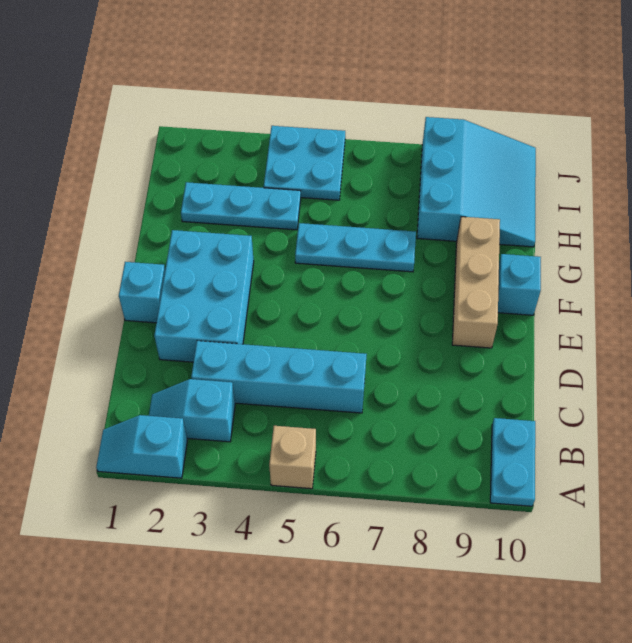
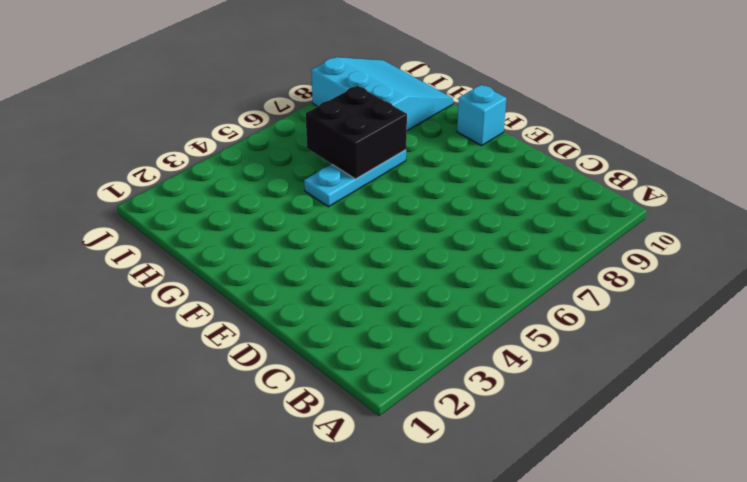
black 2x2 brick [306,86,407,179] -> none
none -> cyan 1x2 slope [96,415,187,478]
none -> tan 1x1 brick [269,426,316,489]
none -> cyan 1x2 plate [490,418,535,506]

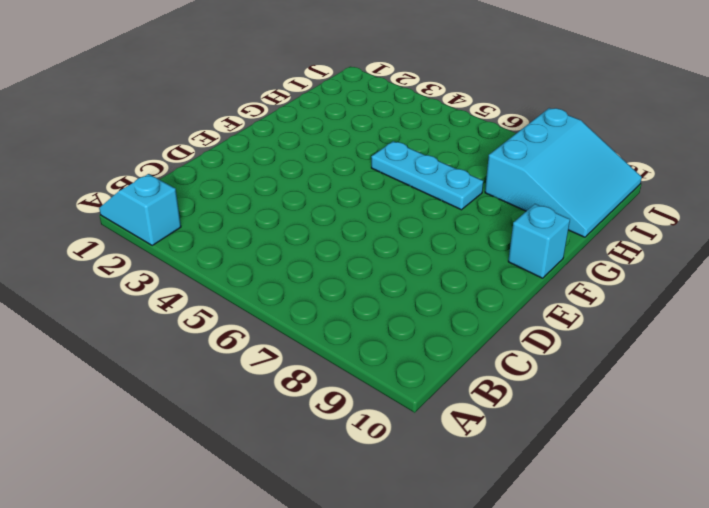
none -> tan 1x1 brick [269,426,316,489]
none -> cyan 1x2 plate [490,418,535,506]
none -> cyan 1x2 slope [149,379,235,442]

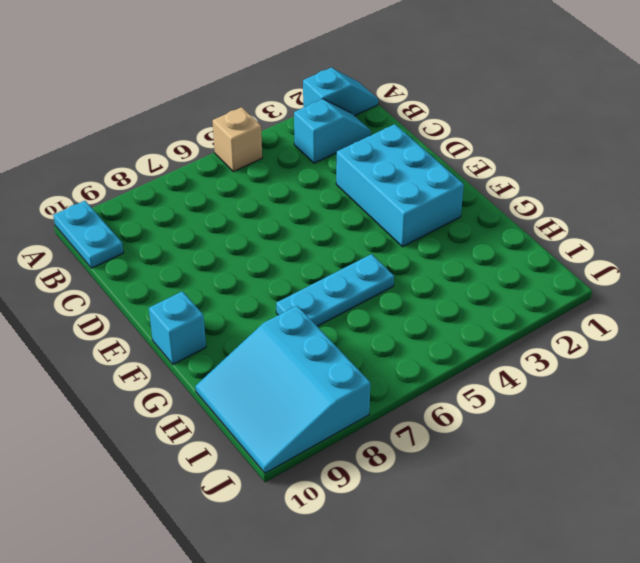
none -> cyan 1x4 brick [191,341,367,413]
none -> cyan 1x1 brick [119,262,165,323]
none -> tan 1x3 brick [452,217,500,348]

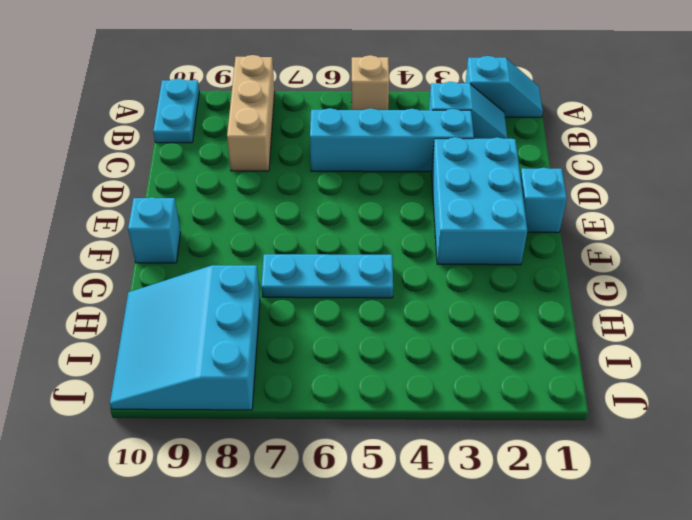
tan 1x3 brick [227,55,275,171] -> tan 1x3 brick moved to [452,217,500,348]
none -> cyan 1x3 plate [181,182,301,230]
none -> cyan 2x2 plate [264,126,345,200]

